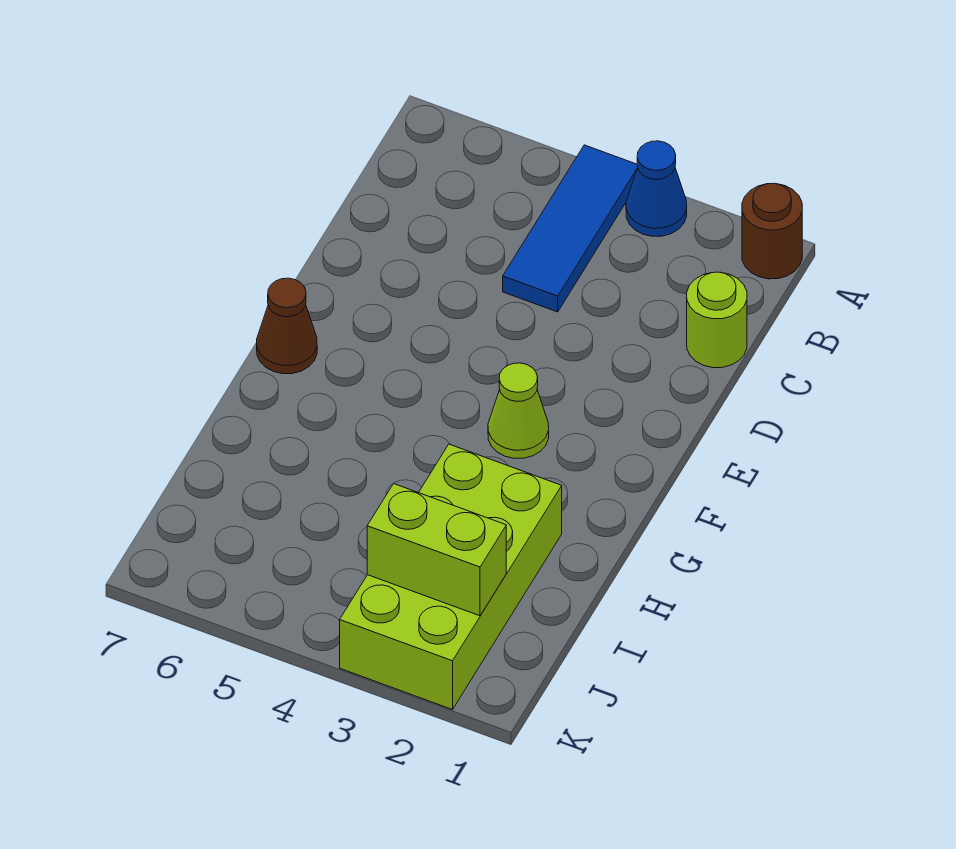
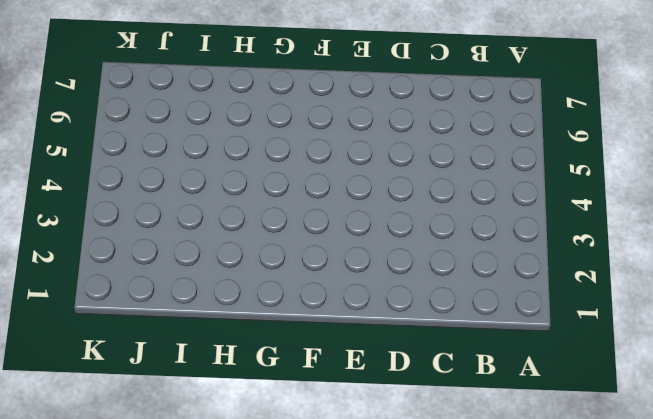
none -> brown 1x1 round brick [742,183,802,279]
none -> blue 1x1 cone [626,141,687,236]

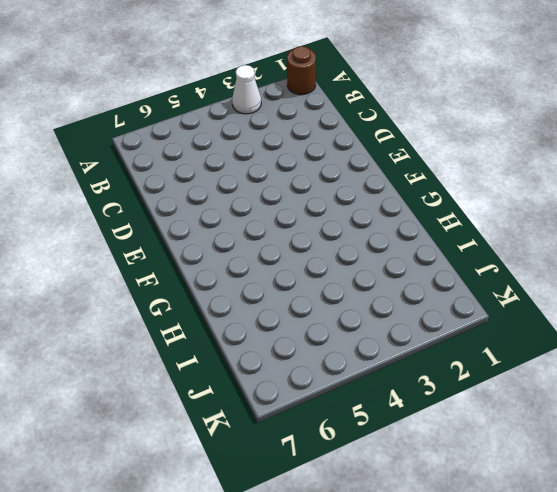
white 1x1 cone [232,65,261,114] -> blue 1x1 cone [626,141,687,236]
none -> blue 1x3 tile [503,145,638,312]
none -> lime 1x1 round brick [687,272,747,368]

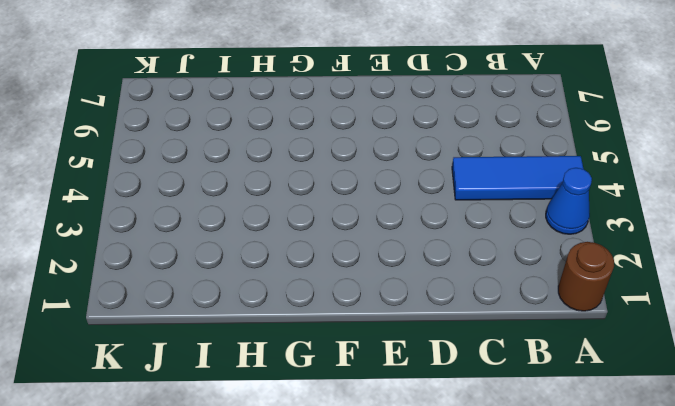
none -> lime 1x1 round brick [687,272,747,368]
none -> lime 1x1 cone [488,363,549,458]

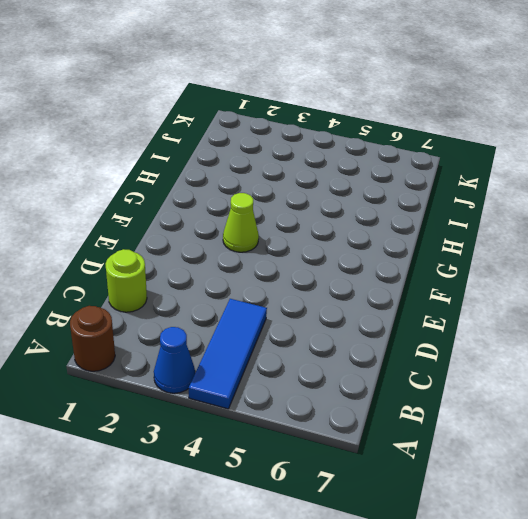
none -> brown 1x1 cone [257,278,317,374]
none -> lime 2x4 brick [340,444,562,710]

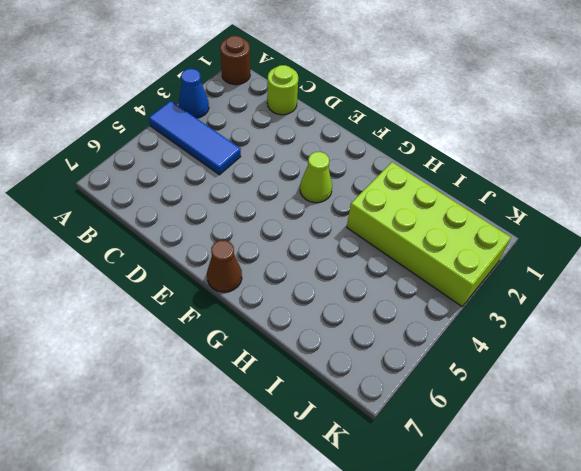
none -> lime 1x2 brick [367,484,506,616]

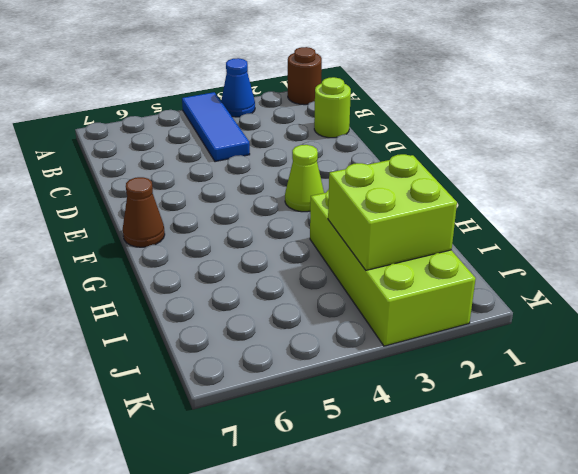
lime 2x2 brick [328,154,457,270] -> lime 1x2 brick [367,484,506,616]

